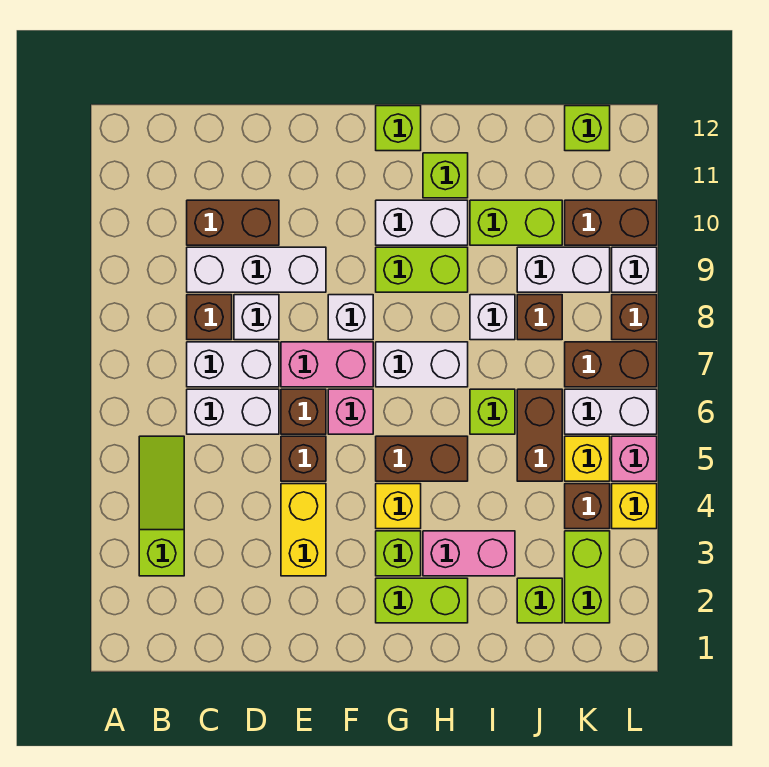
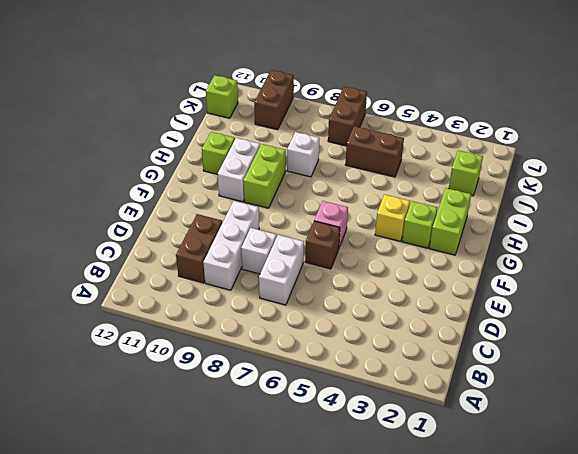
none -> lime 1x3 slope [139,436,184,576]
none -> white 1x2 brick [187,389,279,434]
none -> brown 1x1 brick [187,295,232,340]
none -> yellow 1x2 brick [281,484,326,576]

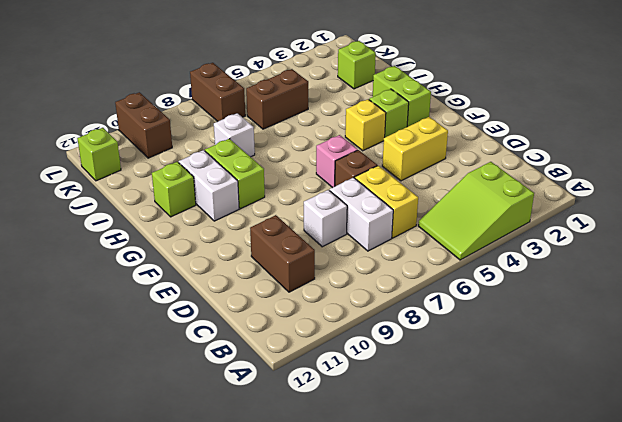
lime 2x3 slope [418,162,534,260] -> lime 1x3 slope [139,436,184,576]
yellow 1x2 brick [355,166,418,238] -> white 1x2 brick [187,389,279,434]
none -> brown 1x1 brick [187,295,232,340]
none -> white 1x3 brick [187,247,326,292]
none -> brown 1x1 brick [281,436,326,481]
none -> pink 1x2 brick [281,342,373,387]

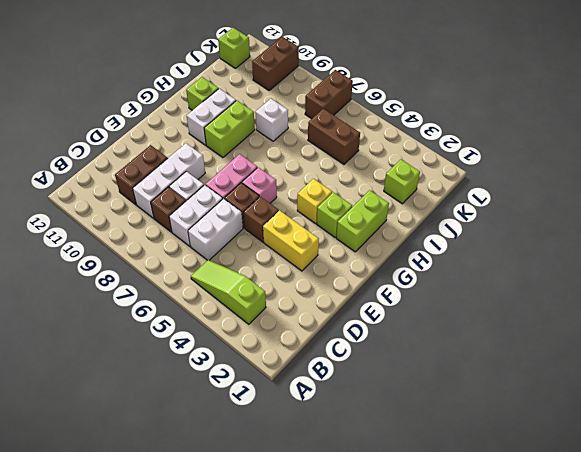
none -> white 1x1 brick [328,295,373,340]
none -> brown 1x2 brick [376,436,468,481]
none -> white 1x2 brick [376,342,468,387]
none -> lime 1x1 brick [376,106,421,151]

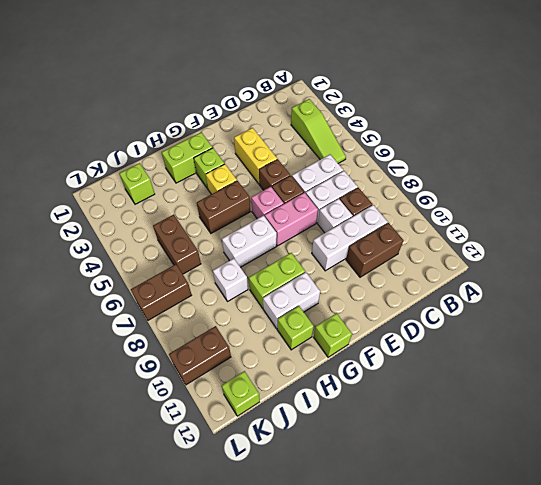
none -> white 1x1 brick [328,295,373,340]
none -> pink 1x2 brick [423,531,515,576]
none -> lime 1x1 brick [470,389,515,434]
none -> lime 1x2 brick [470,200,562,245]

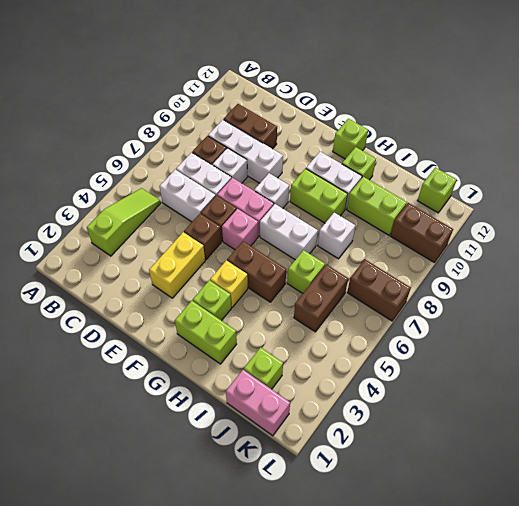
pink 1x2 brick [226,370,290,436] -> pink 1x2 brick moved to [423,531,515,576]
none -> brown 1x1 brick [517,295,562,340]
none -> white 1x2 brick [517,247,610,292]
none -> lime 1x2 brick [565,531,610,623]
none -> brown 1x1 brick [565,484,610,529]

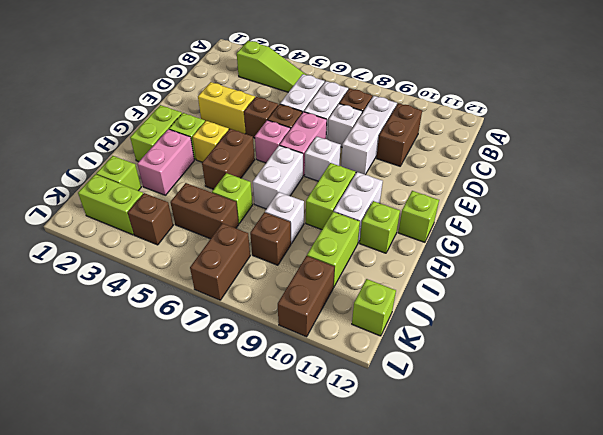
none -> white 1x2 brick [517,247,610,292]
none -> yellow 1x1 brick [565,436,610,481]
none -> white 1x2 brick [565,389,657,434]
none -> yellow 1x1 brick [612,484,657,529]

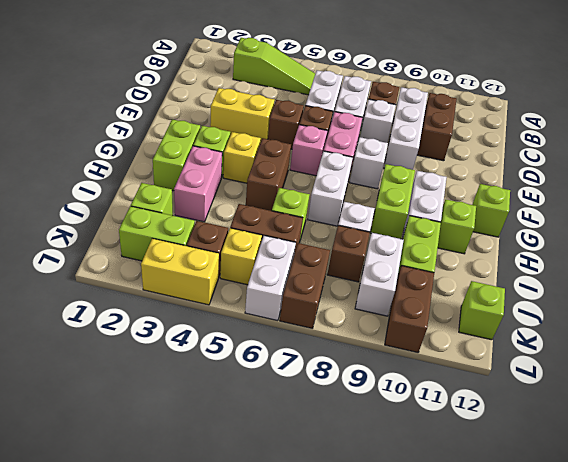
yellow 1x2 brick [141,239,219,305] -> yellow 1x1 brick [612,484,657,529]
none -> pink 1x1 brick [612,436,657,481]
none -> brown 1x1 brick [612,295,657,340]
none -> white 1x1 brick [612,247,657,292]

